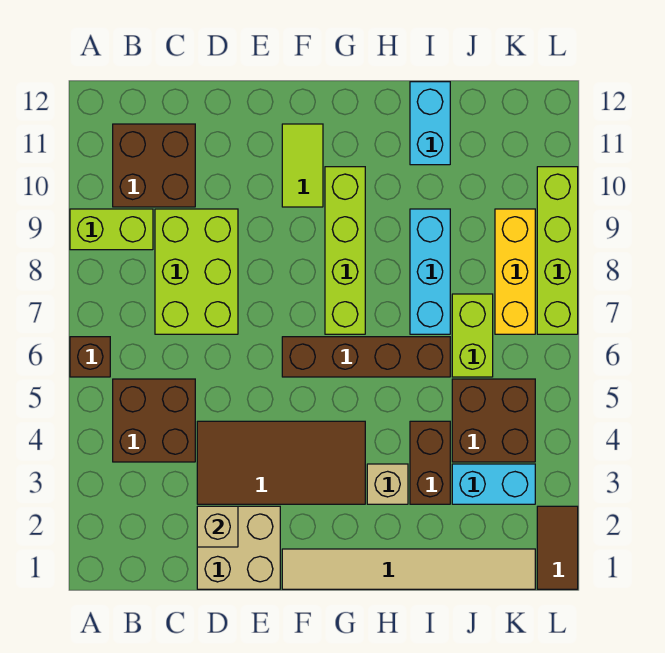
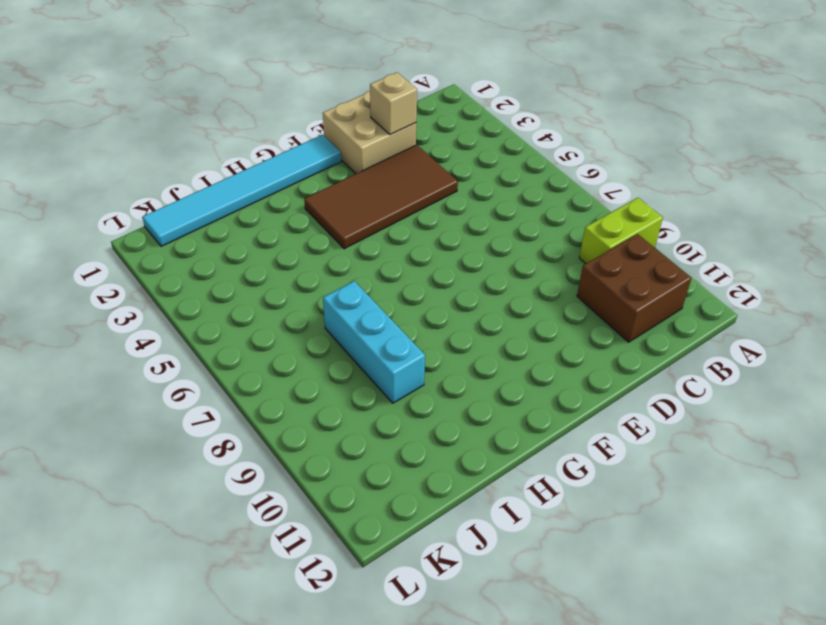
cyan 1x6 tile [142,135,341,246] -> tan 1x6 tile [282,549,535,589]
none -> brown 1x1 brick [70,337,110,377]
none -> brown 2x2 brick [113,379,195,462]
none -> lime 2x3 brick [155,209,238,334]

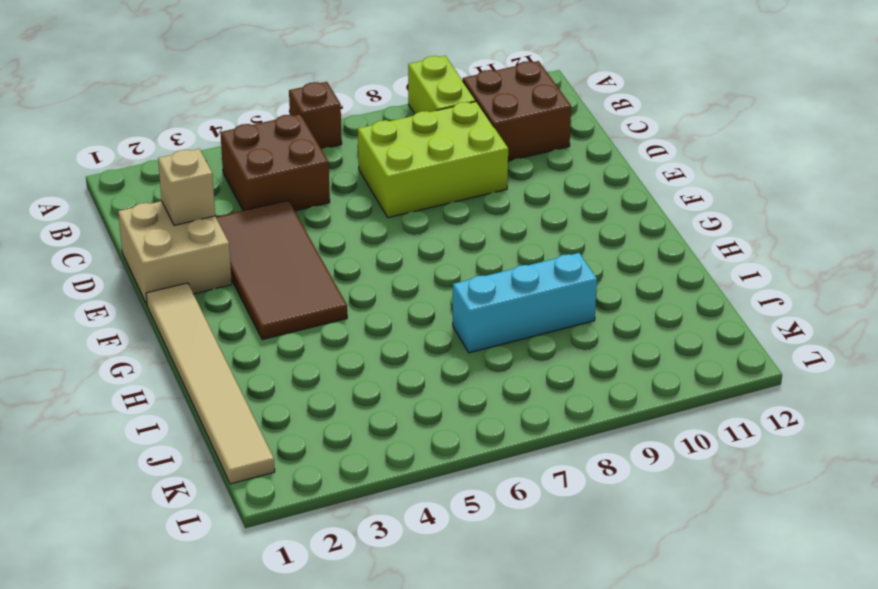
none -> brown 1x4 brick [282,337,450,377]
none -> lime 1x2 tile [282,124,323,207]
none -> lime 1x4 brick [325,167,365,334]

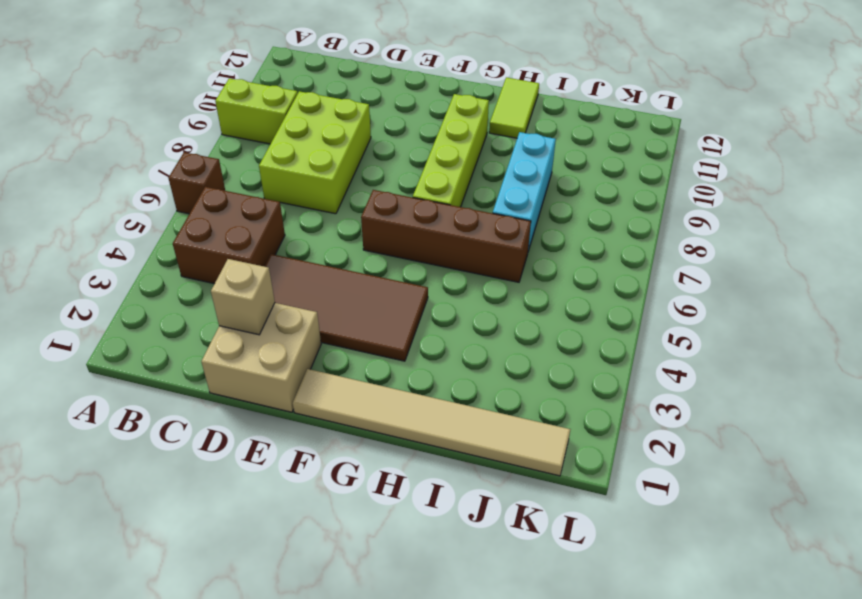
lime 1x2 tile [489,77,539,138] -> lime 1x2 tile moved to [282,124,323,207]
none -> brown 2x2 brick [113,124,195,207]
none -> tan 1x1 brick [367,464,408,504]
none -> brown 1x2 brick [410,421,450,504]

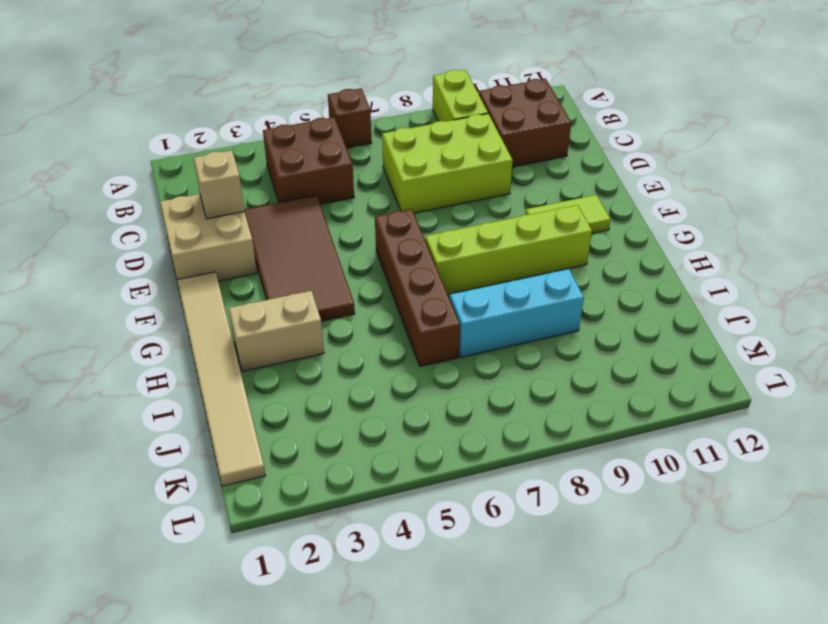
tan 1x2 brick [229,291,324,371] -> tan 1x1 brick [367,464,408,504]
none -> brown 1x2 brick [410,421,450,504]
none -> cyan 1x2 brick [410,82,450,165]
none -> cyan 1x2 brick [452,464,535,504]

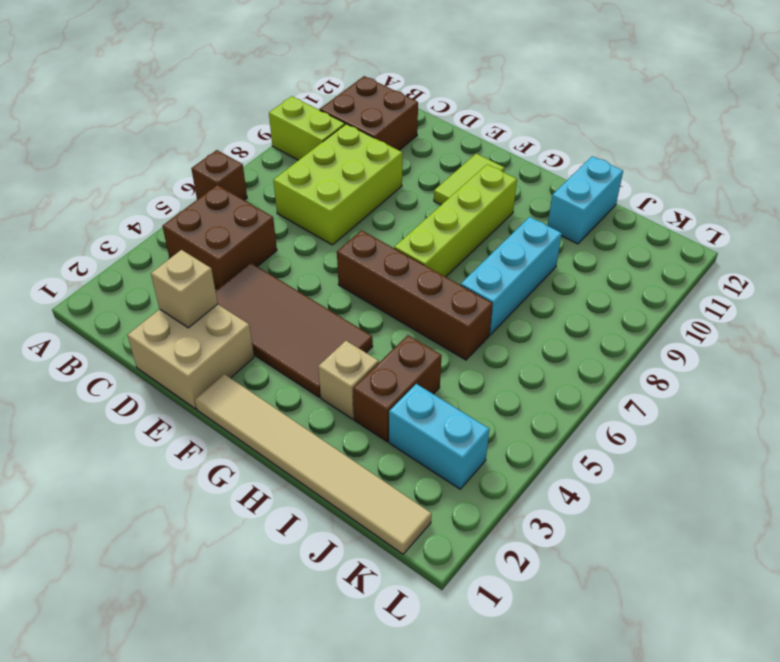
none -> brown 2x2 brick [452,379,535,462]
none -> lime 1x2 brick [452,294,493,377]
none -> yellow 1x3 brick [495,209,535,334]

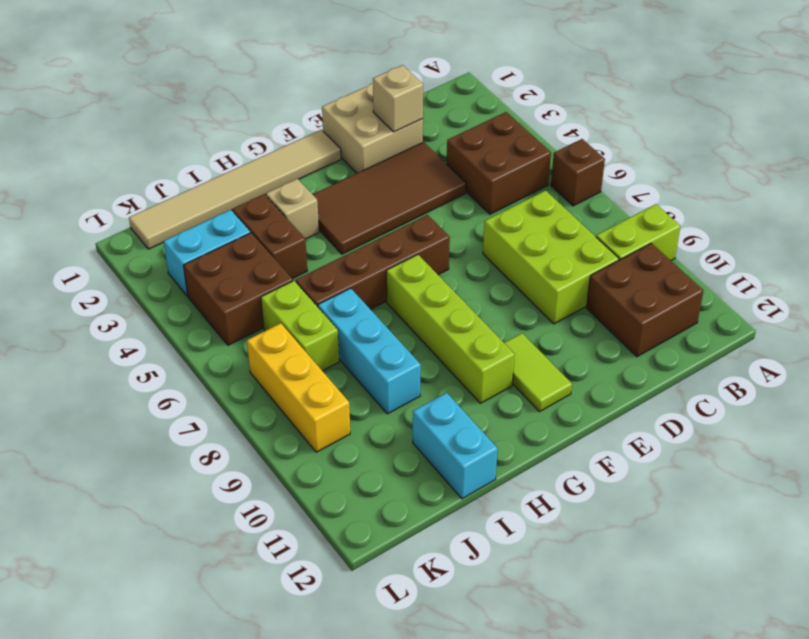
none -> brown 1x2 tile [537,506,578,589]
none -> lime 1x4 brick [537,167,578,334]

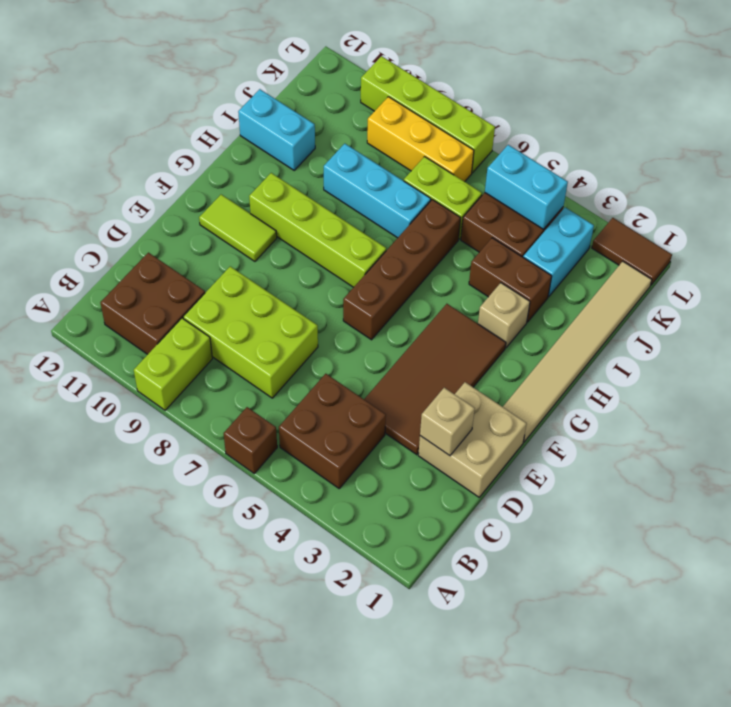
cyan 1x2 brick [485,145,568,230] -> none

